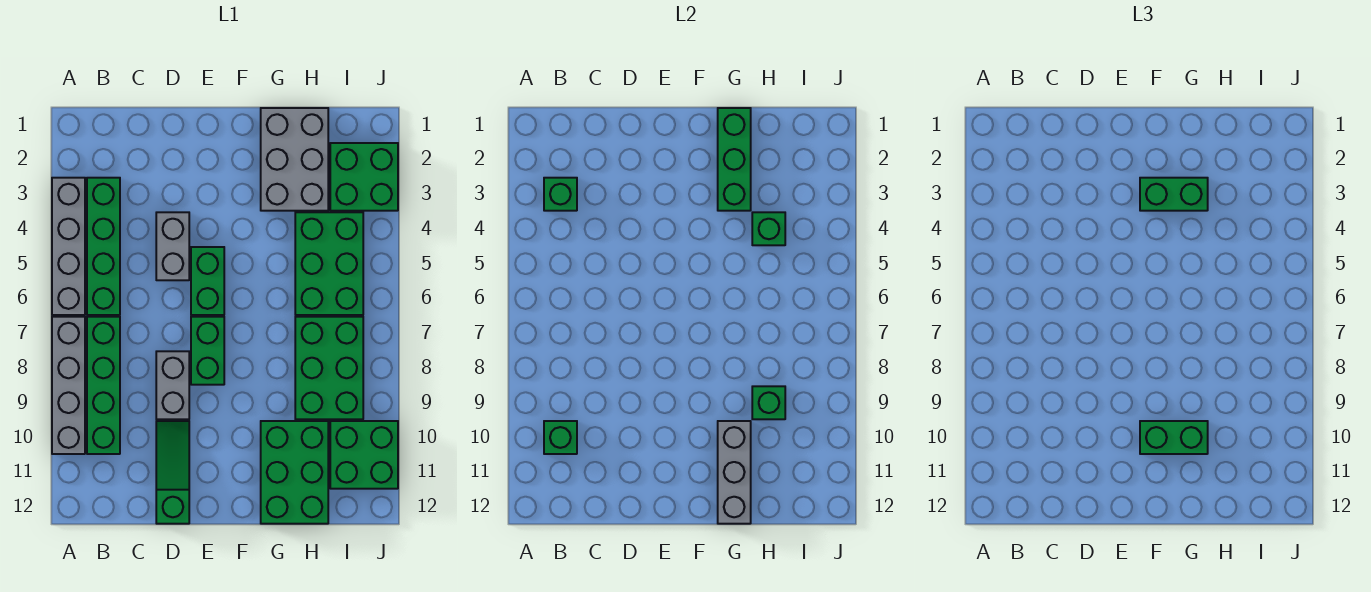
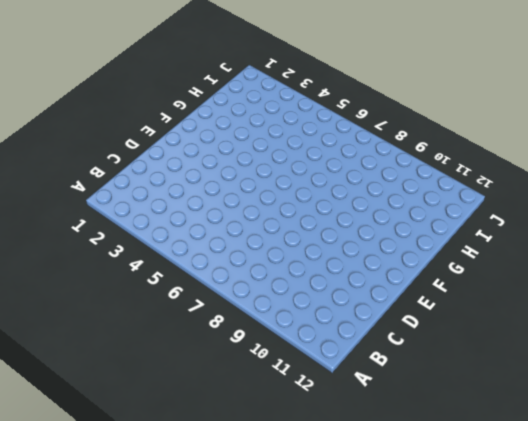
none -> grey 1x4 brick [52,178,85,315]
none -> grey 1x4 brick [52,317,85,454]
none -> green 1x4 brick [87,178,120,315]

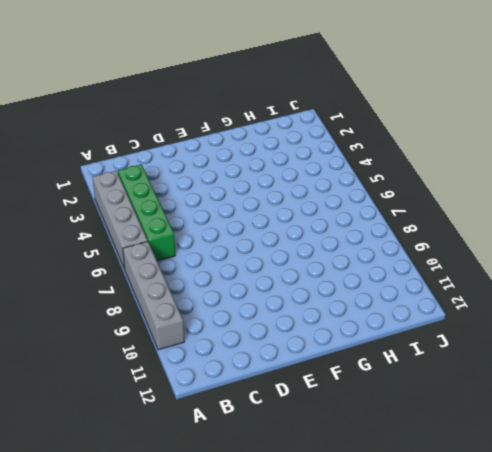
none -> green 1x4 brick [87,317,120,454]
none -> grey 1x2 brick [156,212,189,280]
none -> grey 1x2 brick [156,351,189,419]

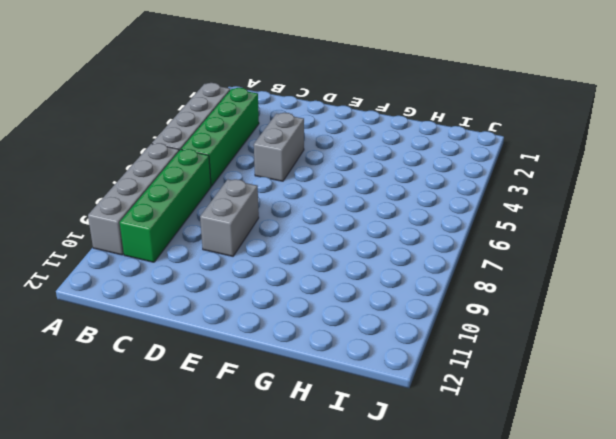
none -> green 1x3 slope [156,421,189,524]
none -> green 1x2 brick [191,247,224,315]
none -> green 1x2 brick [191,317,224,385]

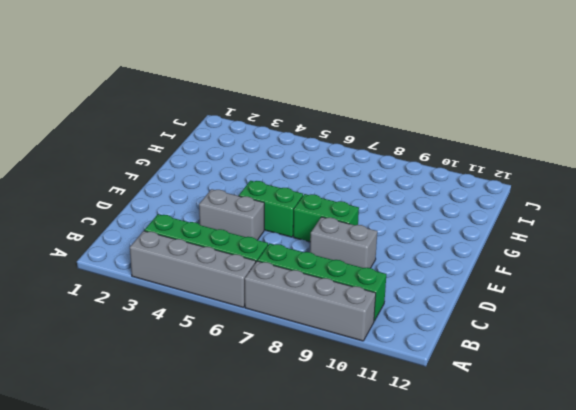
none -> green 1x3 slope [156,421,189,524]
none -> grey 2x3 brick [261,108,328,211]
none -> green 2x3 brick [261,421,328,524]

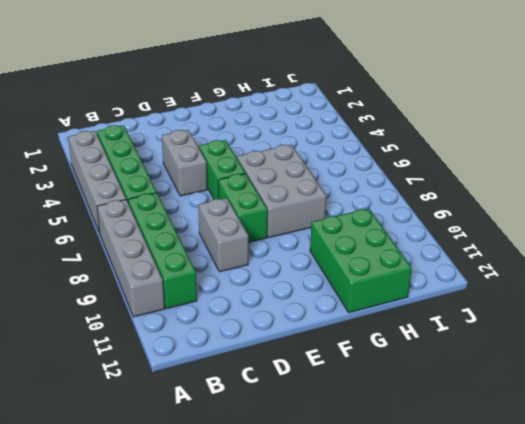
grey 2x3 brick [237,145,326,238] -> grey 2x3 brick moved to [261,108,328,211]
none -> green 1x3 slope [156,421,189,524]
none -> green 2x3 brick [295,212,363,315]
none -> green 2x3 brick [295,317,363,419]

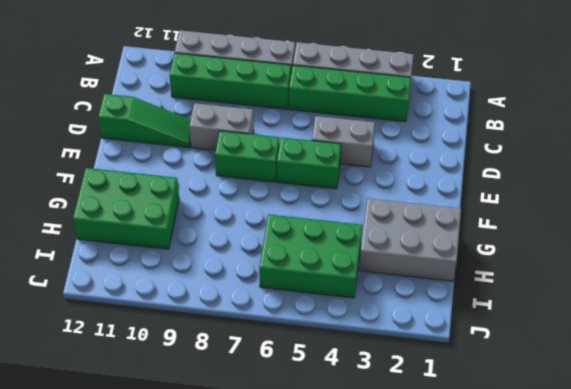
none -> green 2x3 brick [295,317,363,419]
none -> green 2x2 brick [330,143,398,211]
none -> green 2x2 brick [330,421,398,489]

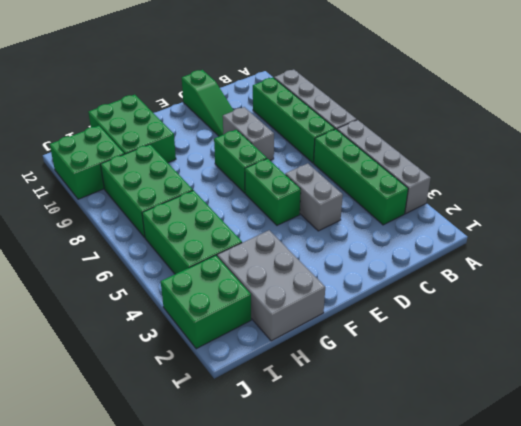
none -> green 1x1 brick [544,178,577,211]
none -> green 1x1 brick [544,421,577,454]
none -> green 1x3 brick [718,108,751,211]

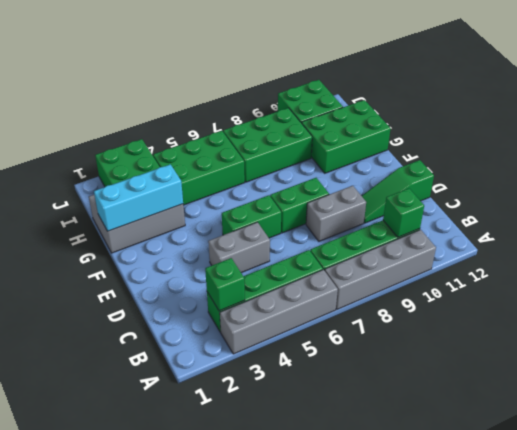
cyan 1x3 brick [94,164,183,231] -> green 1x3 brick [718,108,751,211]
none -> grey 1x3 brick [718,421,751,524]
none -> green 1x1 brick [752,212,785,245]
none -> green 1x1 brick [752,386,785,419]

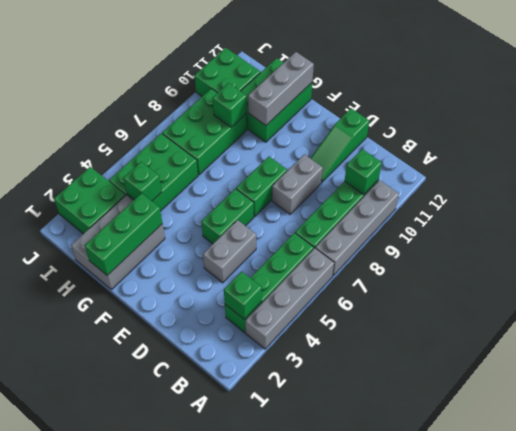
none -> green 1x2 brick [1140,178,1208,211]
none -> green 1x2 brick [1140,421,1208,454]

